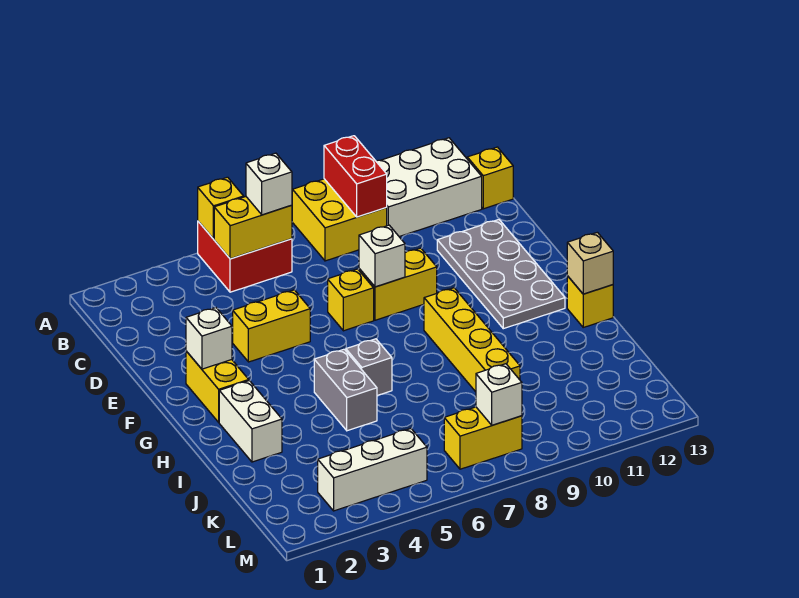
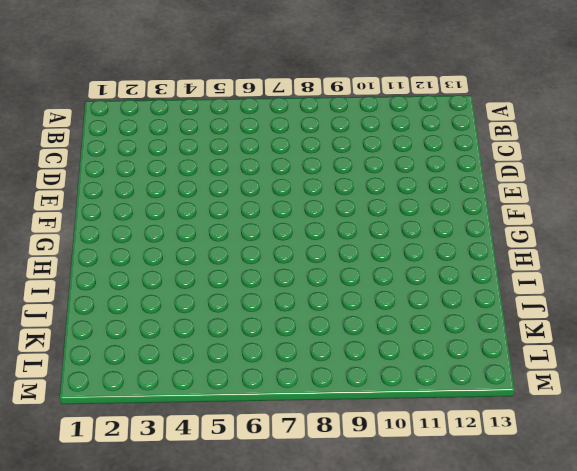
none -> red 2x2 brick [198,221,292,292]
none -> yellow 2x2 brick [292,179,387,261]
none -> white 2x3 brick [376,138,482,237]

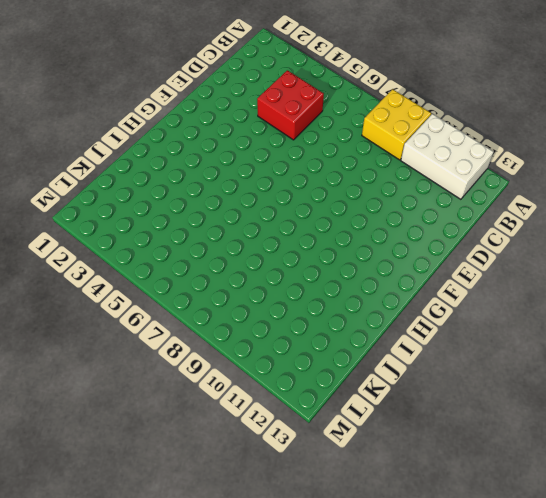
red 2x2 brick [257,70,324,140] -> red 2x2 brick moved to [198,221,292,292]
none -> yellow 1x1 brick [467,147,513,209]
none -> grey 2x4 plate [437,220,565,329]
none -> yellow 1x2 brick [233,290,310,362]

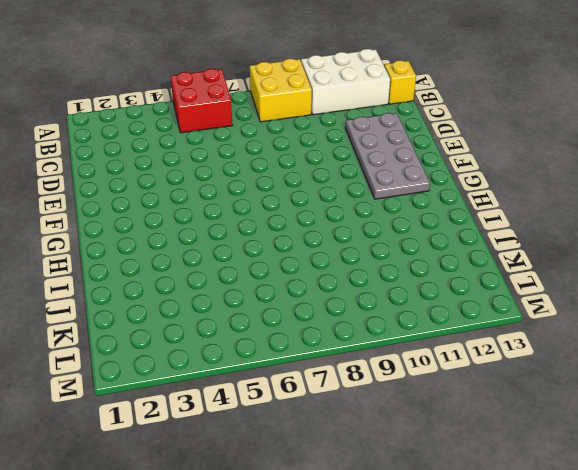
none -> yellow 1x2 brick [233,290,310,362]
none -> yellow 1x1 brick [328,269,374,331]
none -> yellow 1x2 brick [359,248,437,320]

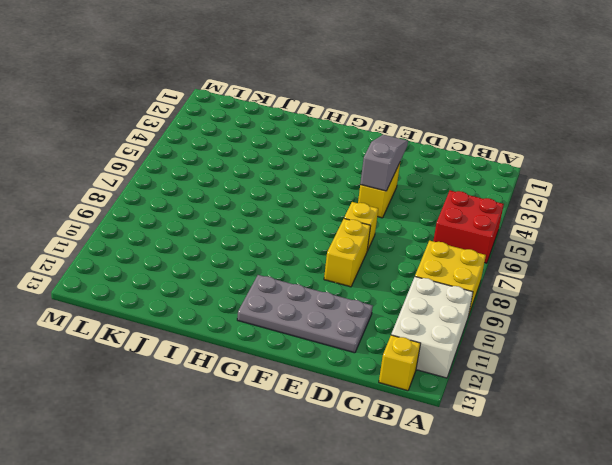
grey 1x3 slope [360,135,408,191] -> none
none -> yellow 1x2 brick [186,351,249,422]
none -> yellow 1x4 brick [424,288,520,392]
none -> white 1x2 brick [219,381,282,462]

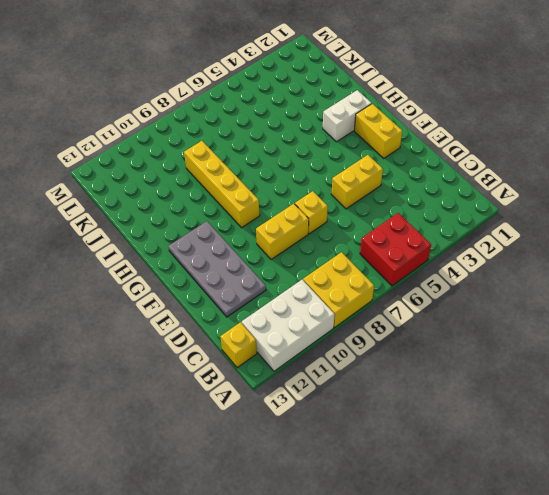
white 1x2 brick [323,90,372,142] -> white 1x2 brick turned to [219,381,282,462]
none -> grey 1x2 brick [314,349,377,431]
none -> grey 1x1 brick [346,339,392,395]
none -> yellow 1x1 brick [567,276,613,327]

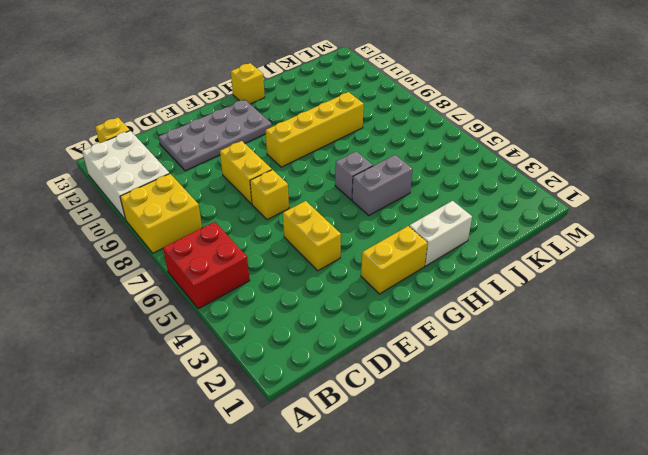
none -> white 1x3 brick [318,429,427,511]
none -> yellow 1x2 brick [444,407,522,469]
none -> yellow 1x1 brick [198,177,244,239]

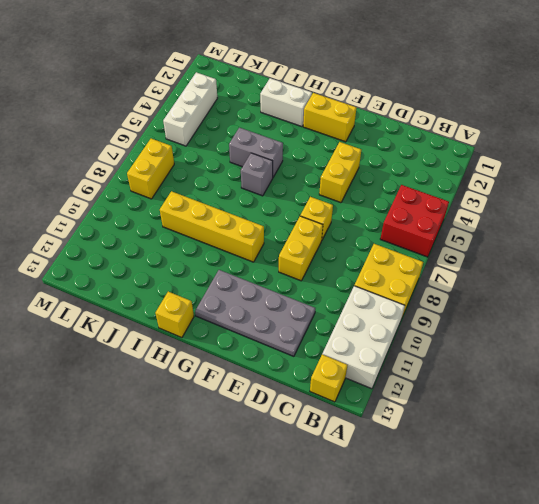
none -> yellow 1x1 brick [198,177,244,239]
none -> red 1x2 brick [324,136,387,217]
none -> yellow 1x2 brick [214,197,292,259]

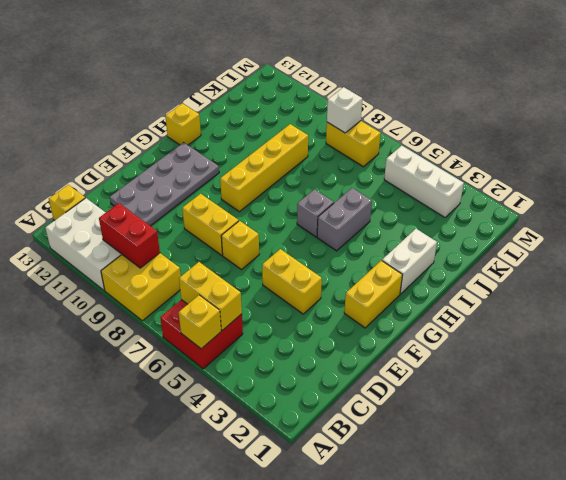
red 1x2 brick [99,203,160,268] -> red 1x2 brick turned to [324,136,387,217]
none -> white 1x1 brick [359,225,405,287]
none -> white 1x1 brick [186,308,232,369]
none -> tan 1x1 brick [567,232,613,294]

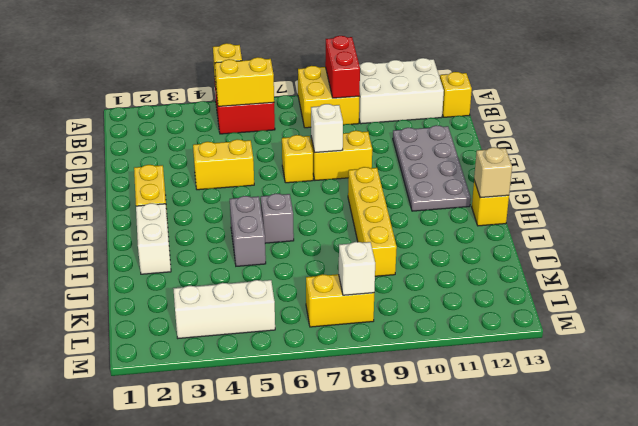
none -> white 1x1 brick [186,308,232,369]
none -> white 1x1 brick [246,153,292,215]

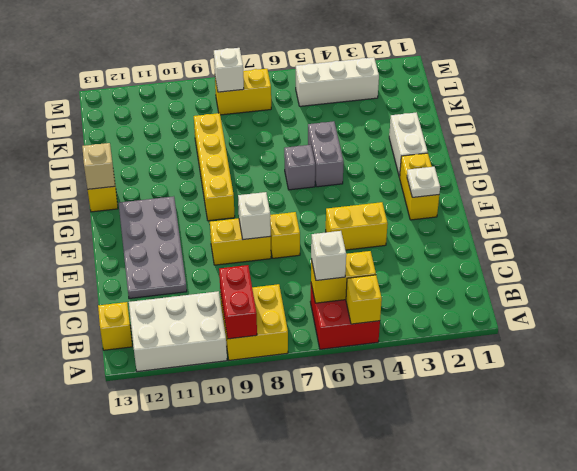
white 1x1 plate [407,167,440,197] -> white 1x1 brick [186,308,232,369]

